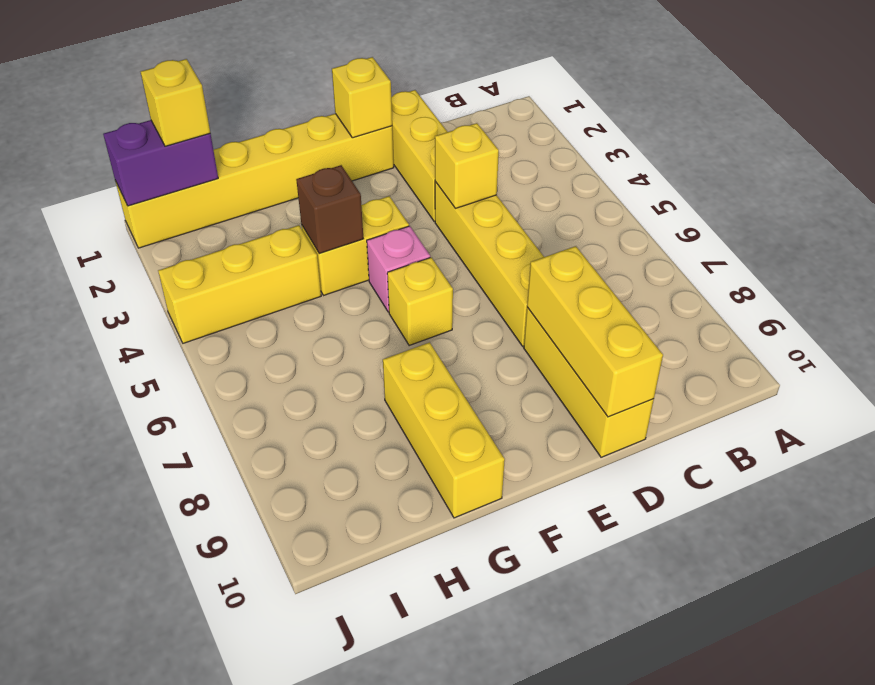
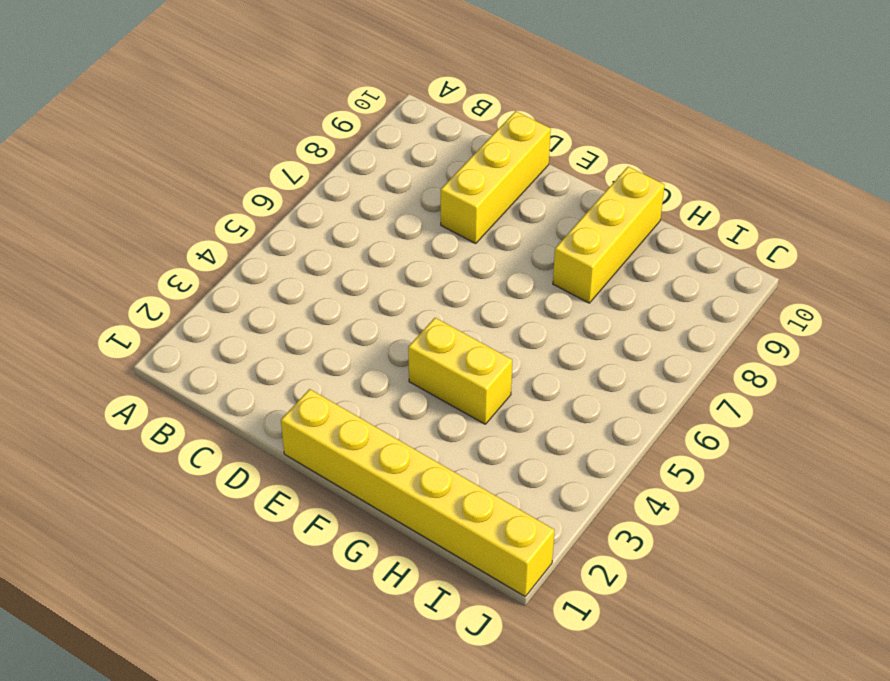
none -> yellow 1x3 brick [391,90,447,222]
none -> yellow 1x4 brick [435,182,544,346]
none -> pink 1x1 brick [367,226,430,312]

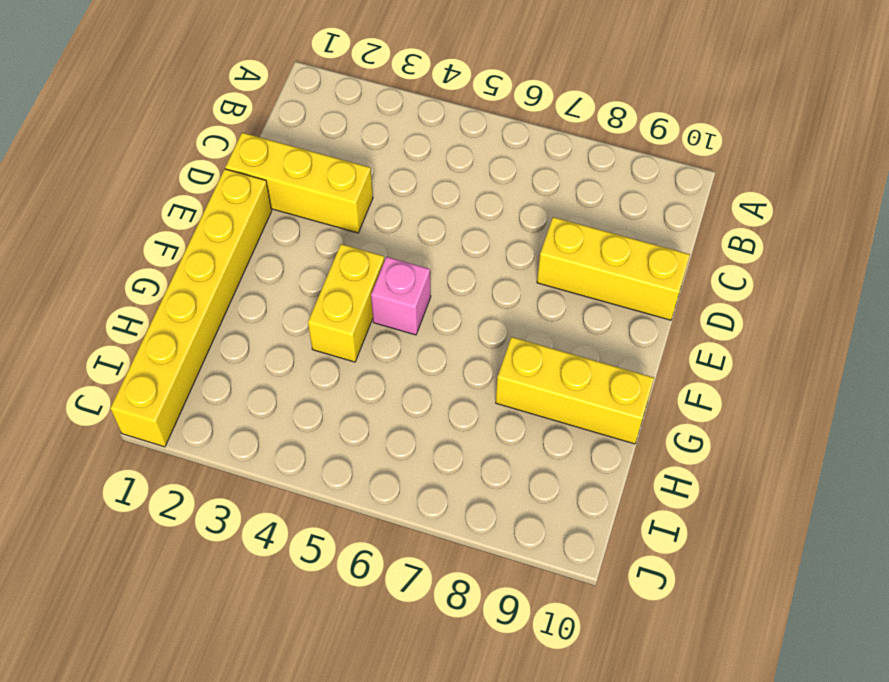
none -> yellow 1x4 brick [435,182,544,346]
none -> yellow 1x1 brick [387,257,453,346]
none -> yellow 1x3 brick [158,225,321,343]

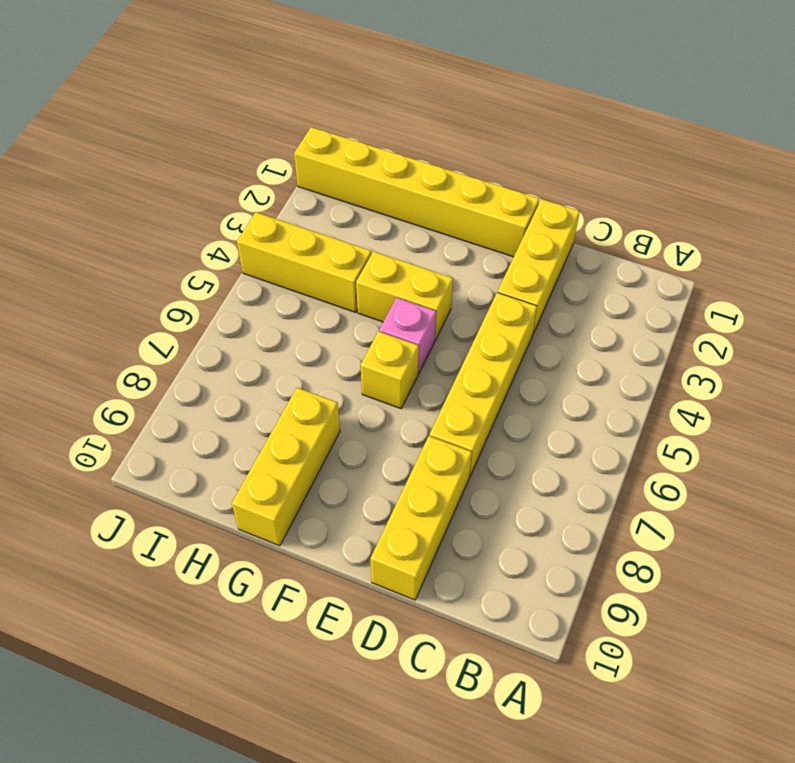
none -> yellow 1x1 brick [435,123,499,208]
none -> yellow 1x3 brick [527,246,663,417]
none -> yellow 1x1 brick [332,57,392,138]

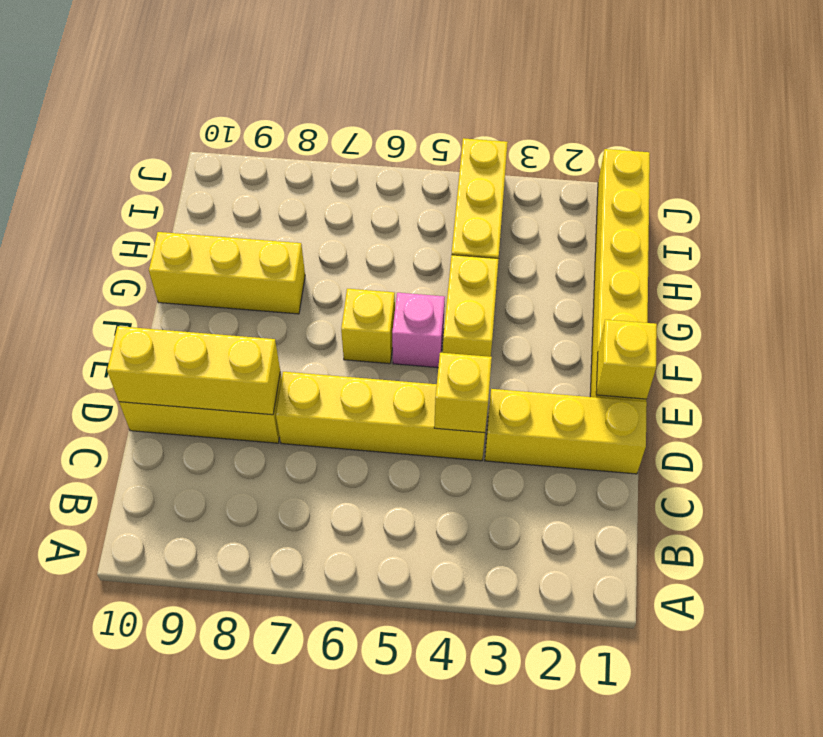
none -> brown 1x1 brick [296,165,363,253]
none -> purple 1x2 brick [103,120,218,206]
none -> yellow 1x1 brick [141,59,210,146]

